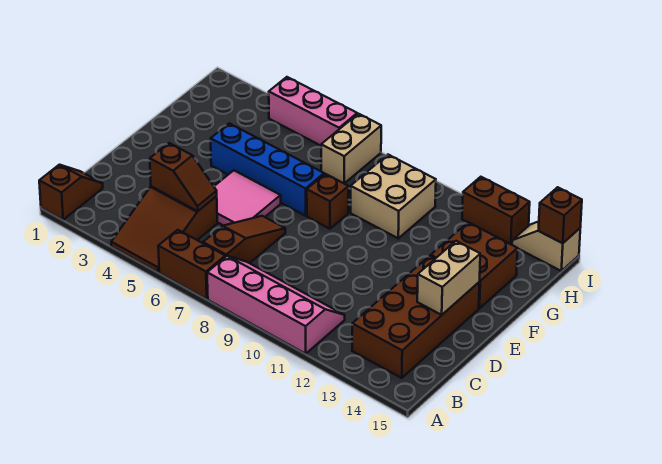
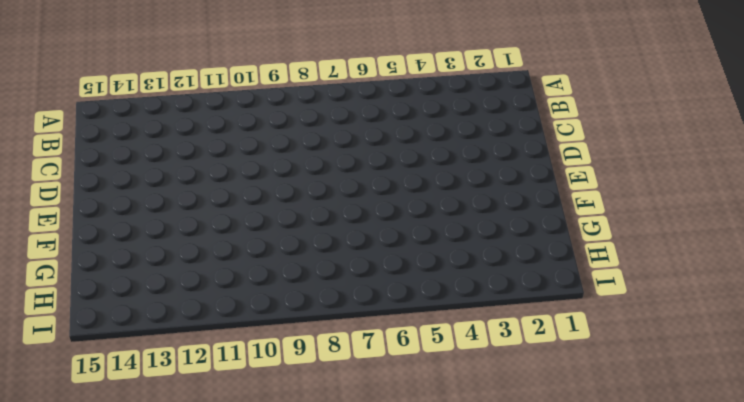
none -> brown 1x2 slope [39,165,103,220]
none -> brown 2x3 slope [111,186,217,272]
none -> brown 1x2 brick [158,230,225,299]

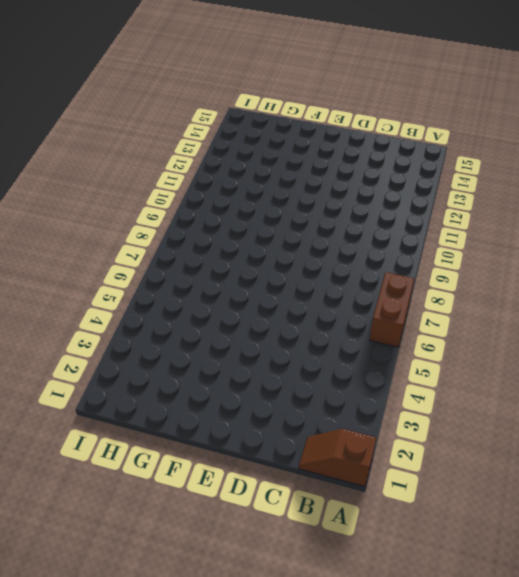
none -> brown 2x3 slope [111,186,217,272]
none -> pink 2x4 slope [207,256,345,354]
none -> brown 1x3 slope [203,216,285,263]

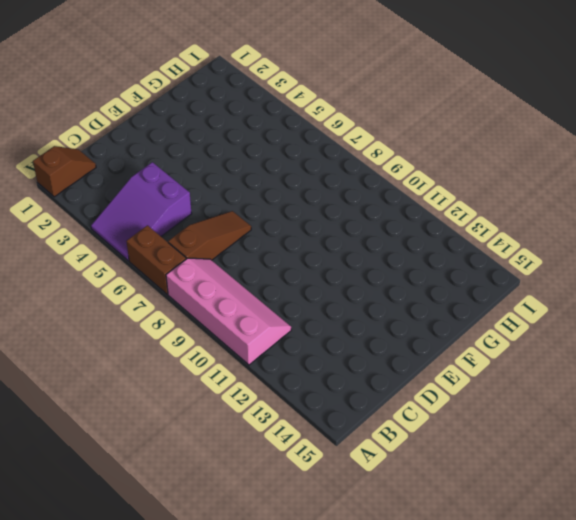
purple 2x3 slope [91,162,192,261] -> brown 2x3 slope [111,186,217,272]
none -> brown 2x4 brick [352,256,479,378]
none -> pink 2x2 tile [214,170,281,226]
none -> blue 1x4 brick [211,123,324,216]

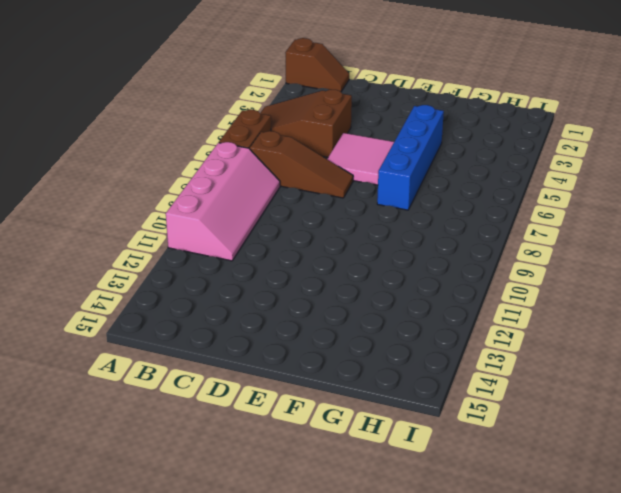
none -> brown 2x4 brick [352,256,479,378]
none -> brown 1x1 brick [307,174,349,229]
none -> brown 2x2 brick [431,222,518,308]

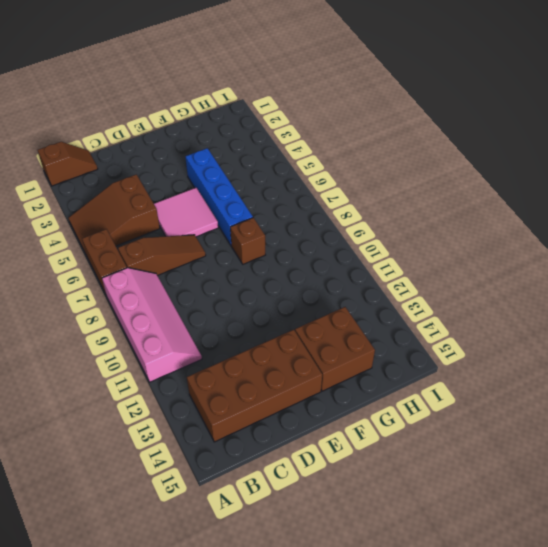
none -> tan 2x2 brick [351,155,436,238]
none -> tan 1x2 brick [321,114,381,184]
none -> pink 1x3 brick [269,77,357,146]

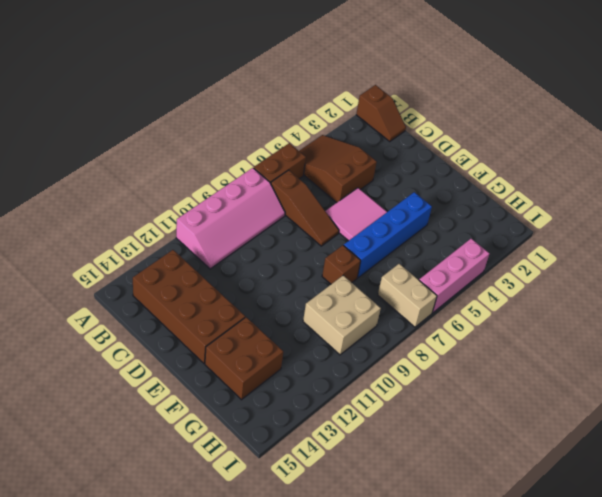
none -> brown 1x2 brick [462,177,530,244]
none -> tan 1x2 slope [512,221,580,271]
none -> brown 1x2 slope [150,143,217,211]

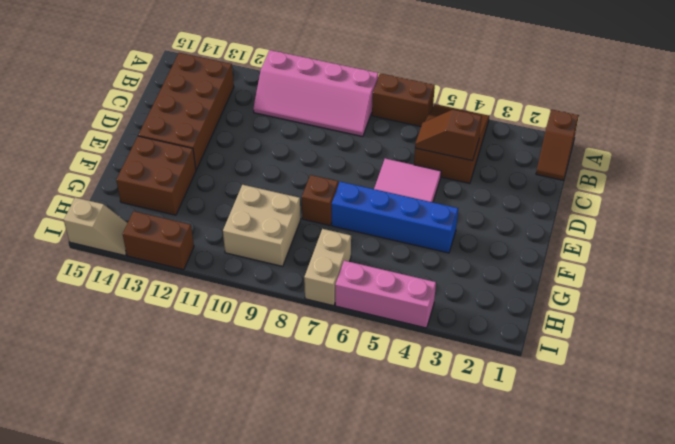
none -> brown 1x3 slope [203,216,285,263]
none -> tan 1x2 brick [417,241,480,315]
none -> brown 1x1 brick [539,187,582,243]

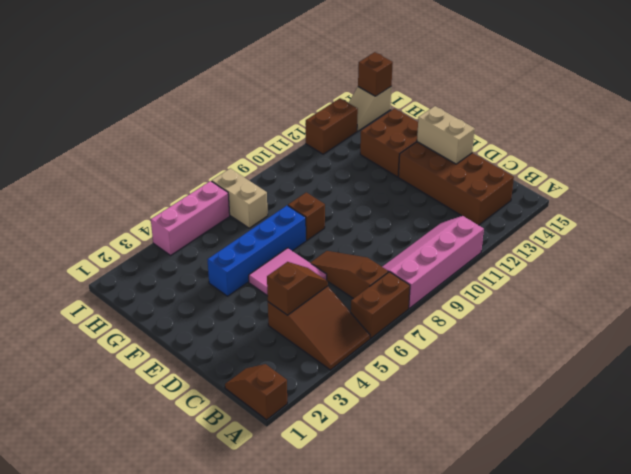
none -> tan 2x2 brick [351,155,436,238]

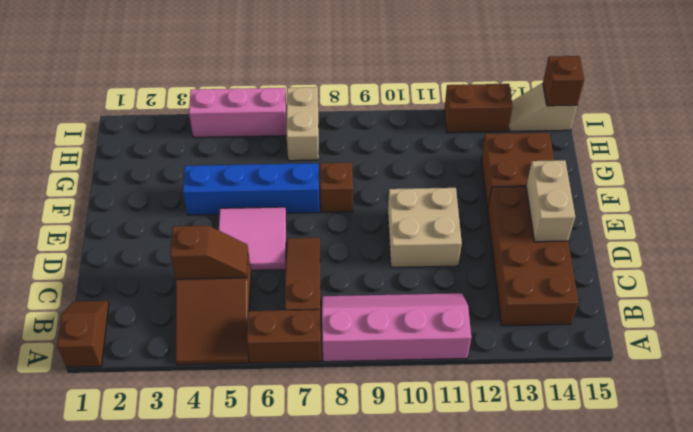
tan 2x2 brick [388,188,462,268] -> tan 2x2 brick moved to [351,155,436,238]

